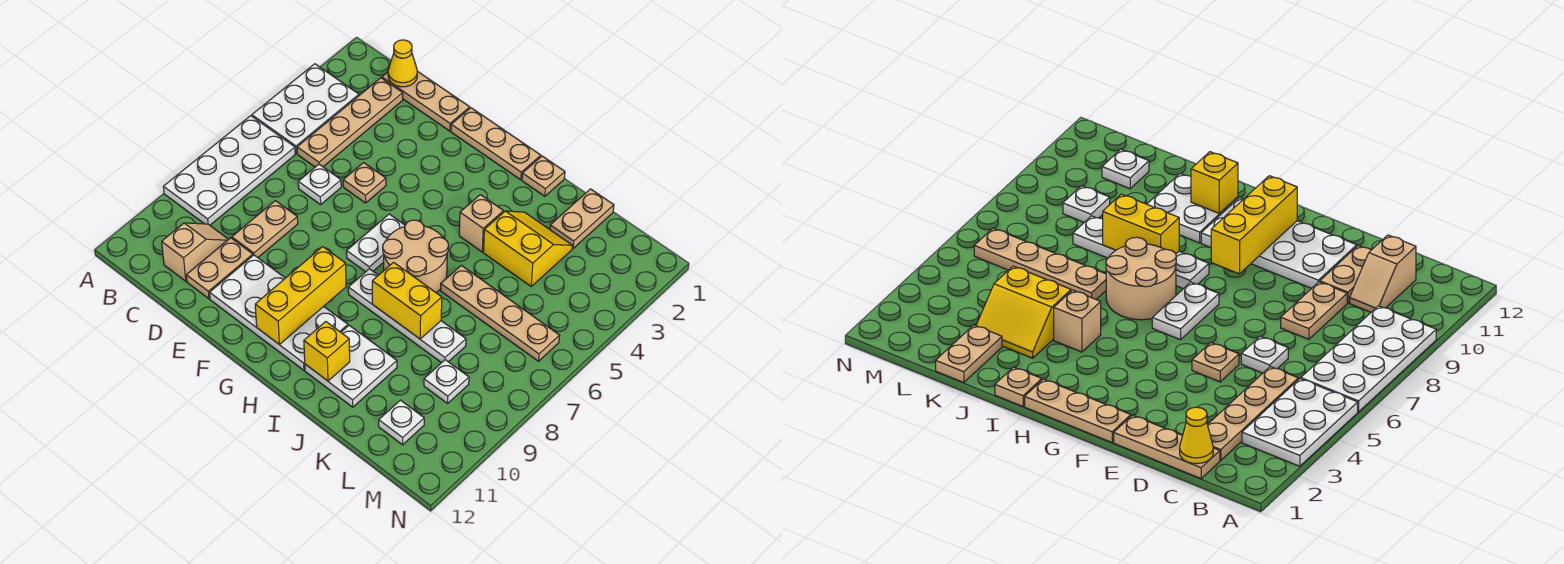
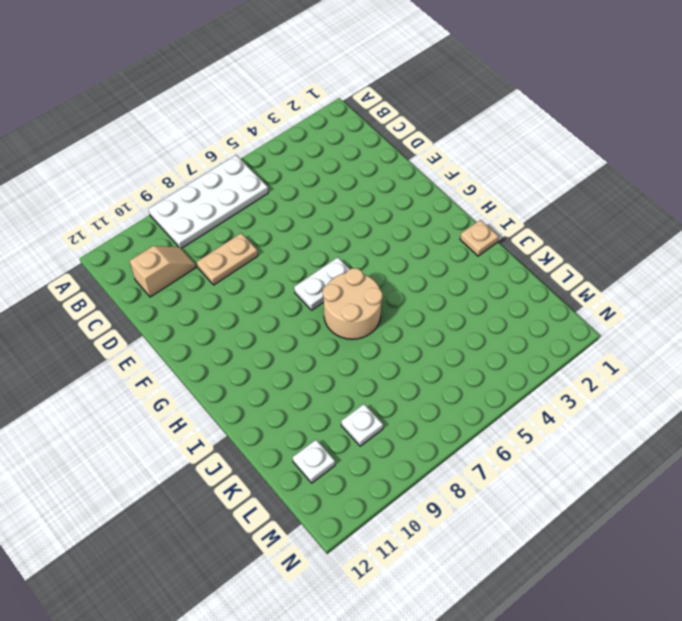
none -> white 2x3 plate [252,64,359,154]
none -> tan 1x3 plate [382,71,470,131]
none -> tan 1x4 plate [297,78,403,167]

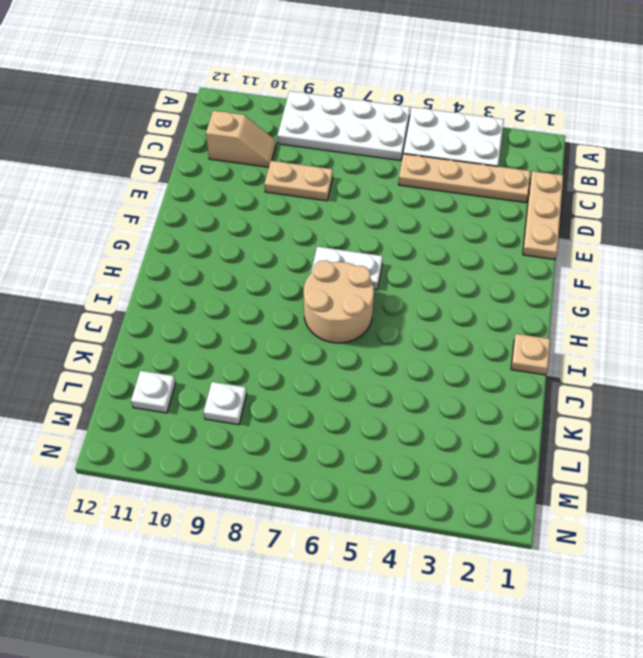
none -> white 1x1 plate [298,164,341,205]
none -> tan 1x2 plate [186,238,253,299]
none -> tan 1x1 plate [343,163,386,203]

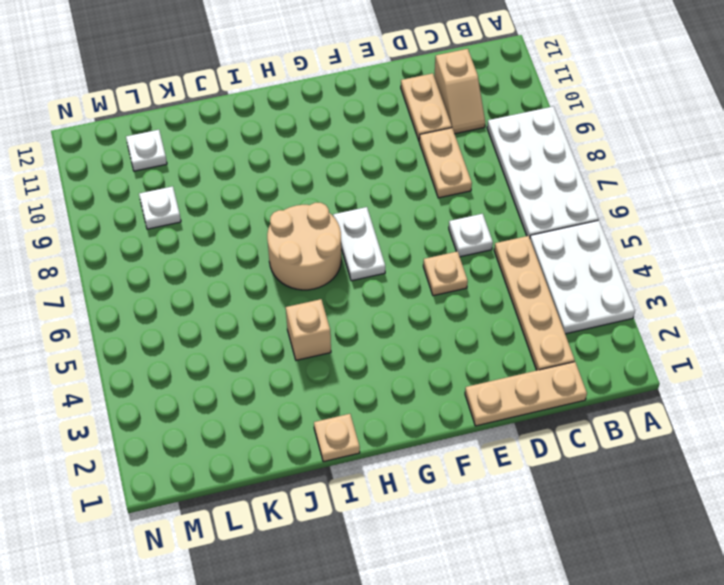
none -> white 2x4 plate [210,255,348,370]
none -> tan 1x3 plate [451,108,541,180]
none -> white 1x4 plate [348,269,466,363]

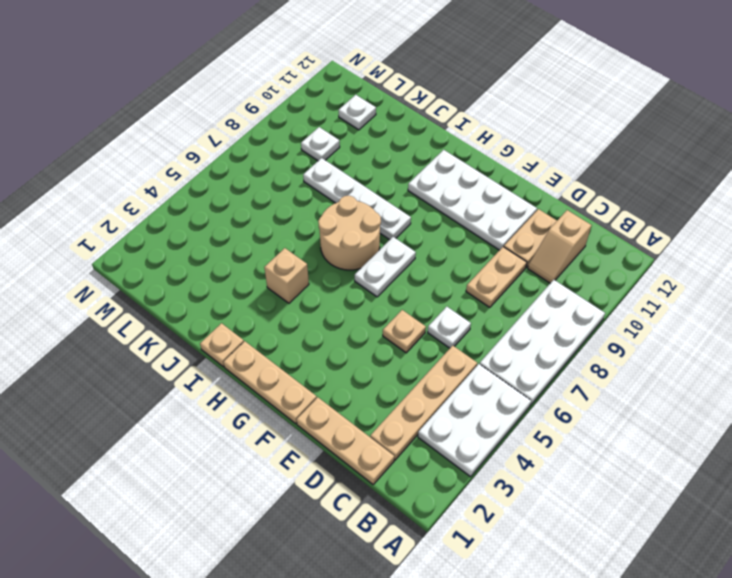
none -> white 2x2 plate [305,325,397,407]
none -> yellow 2x2 slope [483,211,572,286]
none -> tan 1x4 plate [441,265,560,361]

